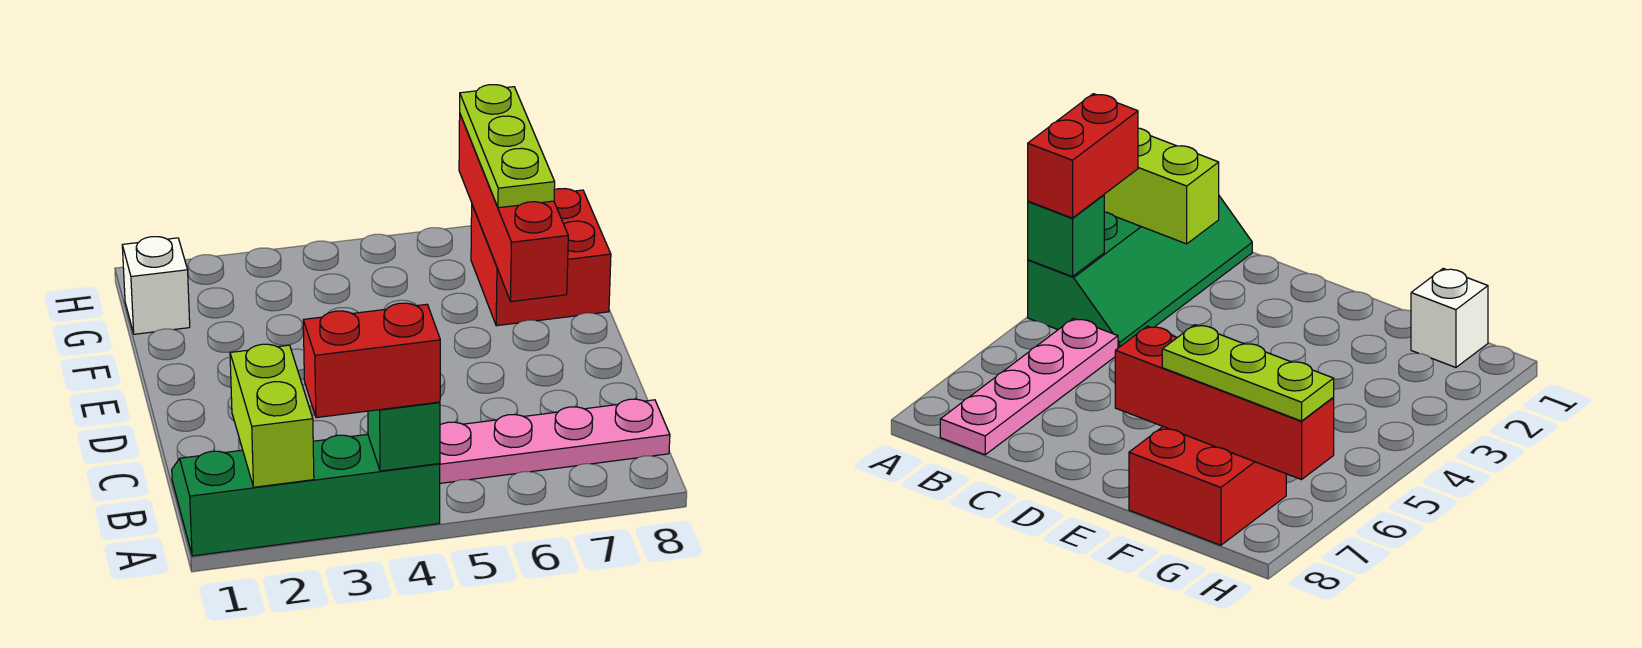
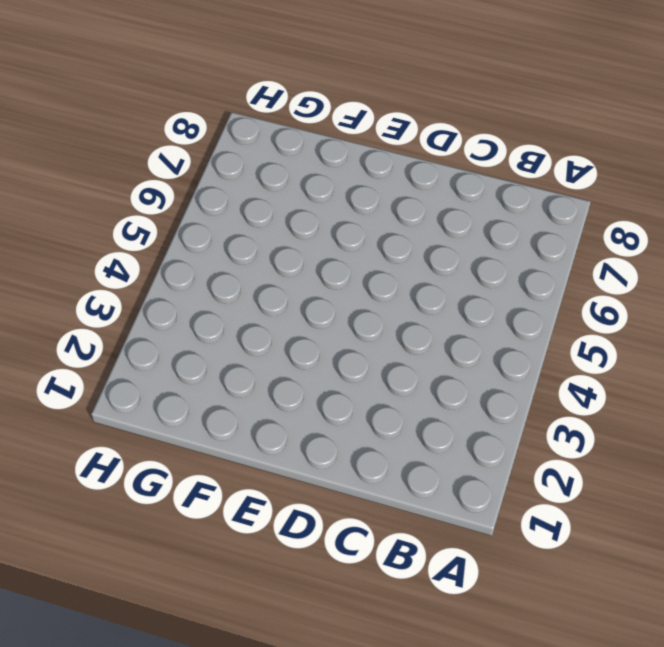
none -> green 2x4 slope [172,434,440,556]
none -> pink 1x4 plate [440,399,670,483]

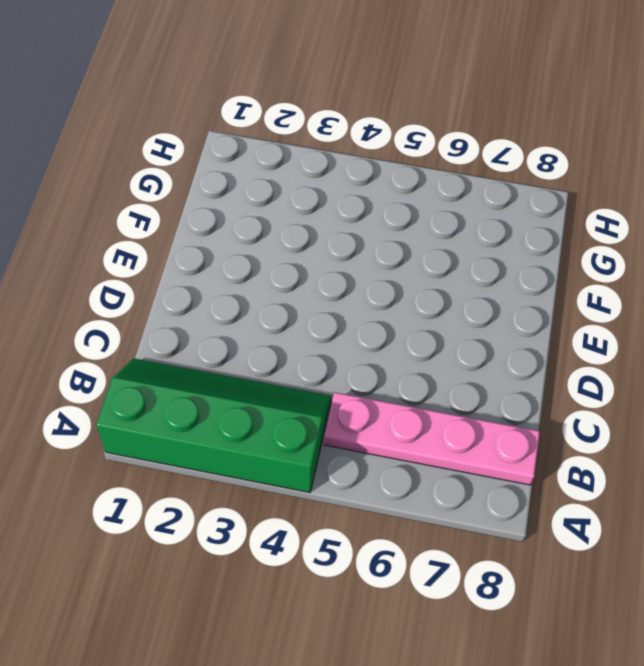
none -> red 2x2 brick [471,189,611,326]
none -> white 1x1 brick [122,237,190,334]

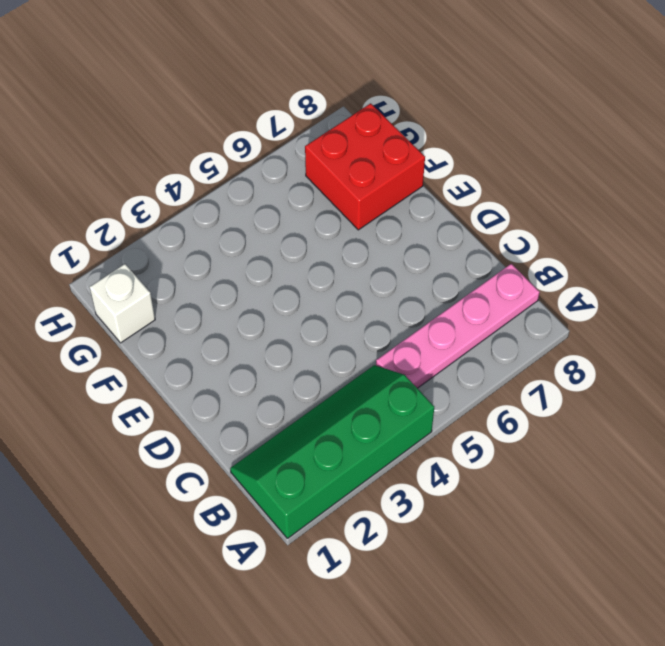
none -> lime 1x2 brick [230,344,314,487]
none -> green 1x1 brick [368,402,440,471]

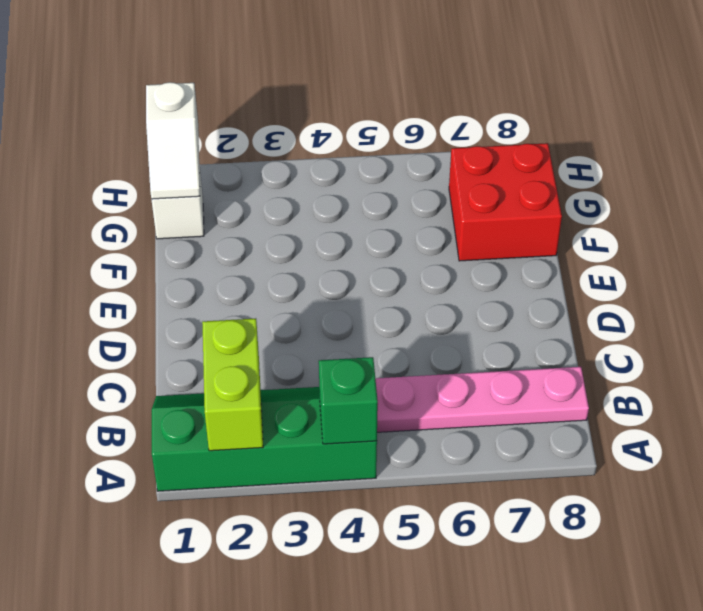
white 1x2 slope [146,82,200,199] -> none
none -> red 1x4 brick [459,115,568,301]
none -> red 1x2 brick [303,303,440,418]

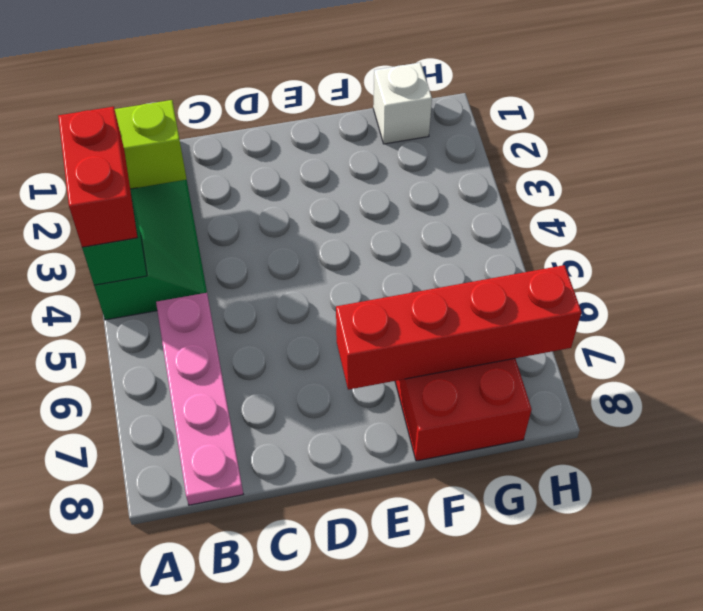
none -> lime 1x3 plate [460,85,555,208]

